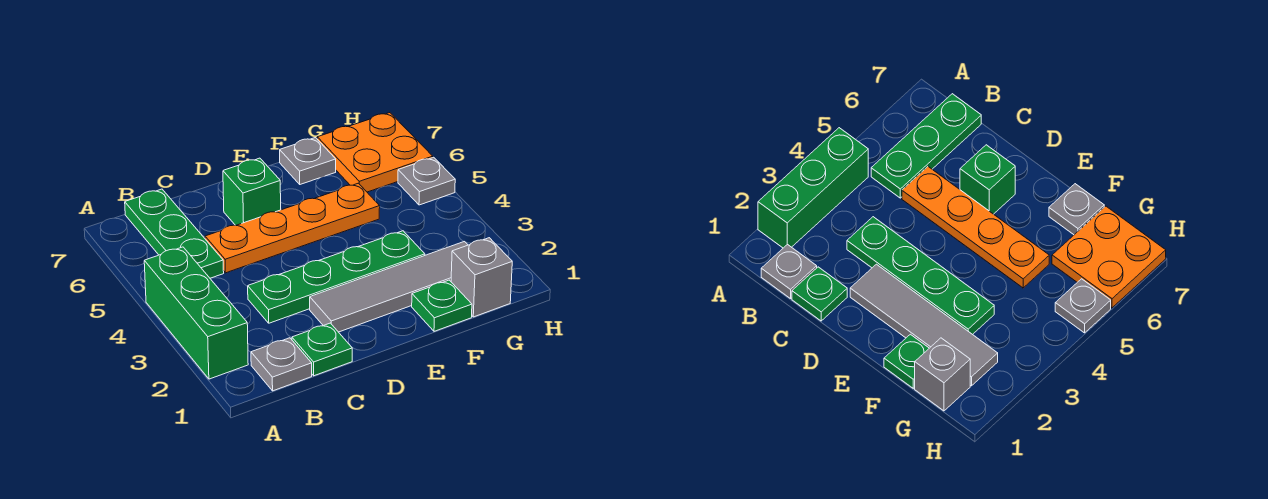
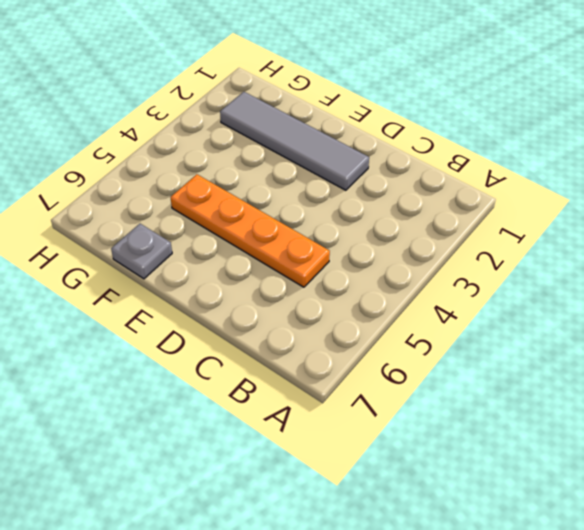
none -> green 1x3 brick [144,247,248,379]
none -> grey 1x1 plate [251,338,312,391]
none -> green 1x3 plate [125,189,224,278]

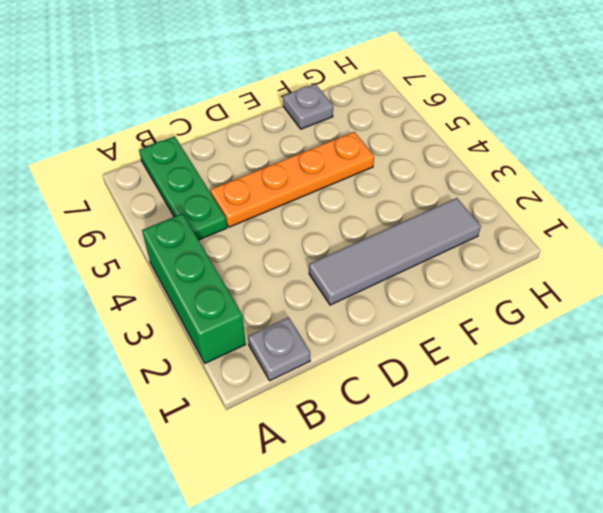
none -> green 1x1 plate [292,323,352,376]
none -> green 1x4 plate [248,231,425,323]
none -> green 1x1 brick [223,158,281,225]

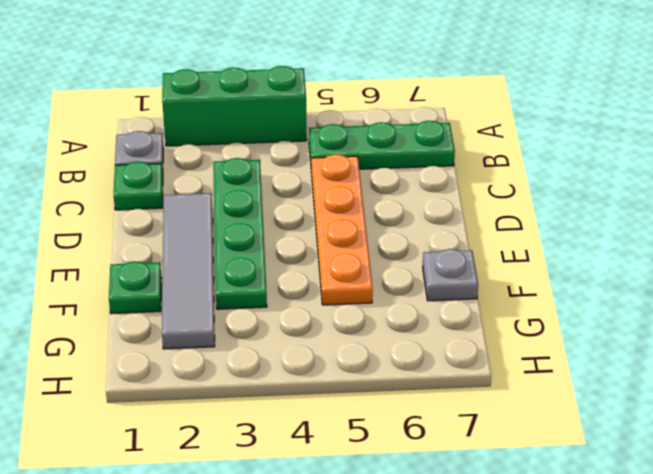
none -> green 1x1 brick [223,158,281,225]
none -> grey 1x1 brick [451,238,512,317]
none -> orange 2x2 plate [317,113,433,192]

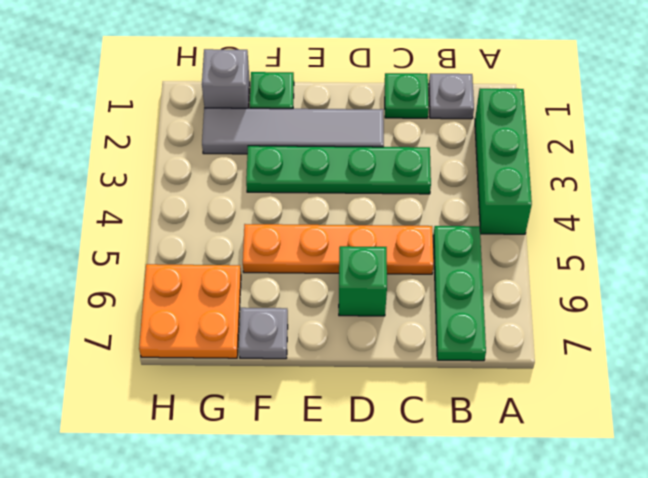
none -> grey 1x1 plate [398,157,455,205]

